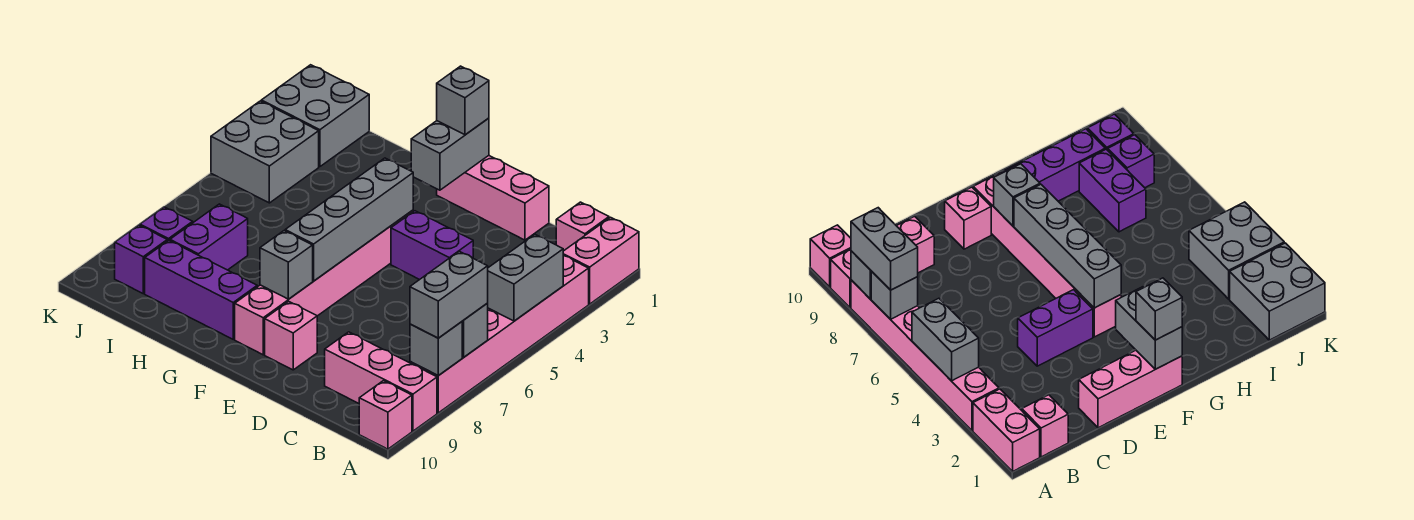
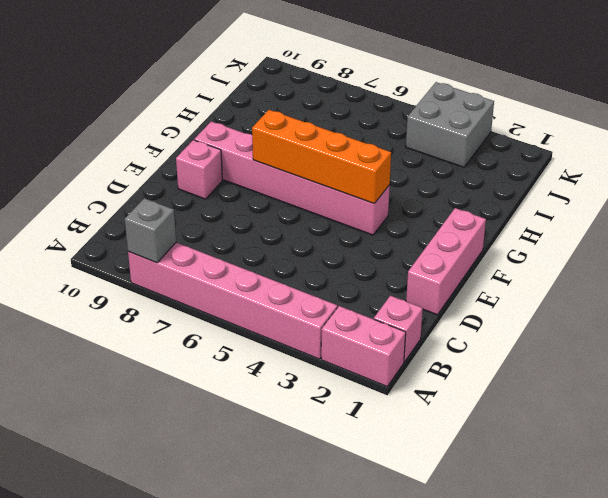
orange 1x4 brick [252,110,391,203] -> grey 1x4 brick [285,158,413,281]
none -> pink 1x3 brick [325,332,437,431]
none -> pink 1x1 brick [359,381,412,449]
none -> purple 1x2 brick [391,211,473,280]

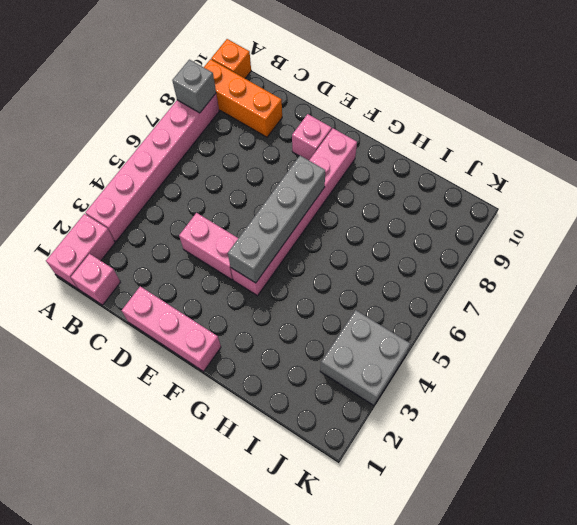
orange 1x3 brick [204,59,282,137] -> pink 1x3 brick [325,332,437,431]
orange 1x1 brick [211,39,251,78] -> pink 1x1 brick [359,381,412,449]
pink 1x2 brick [179,213,238,280] -> purple 1x2 brick [391,211,473,280]
none -> purple 1x3 brick [145,240,257,339]
none -> purple 1x2 brick [170,204,248,270]
none -> grey 2x2 brick [261,65,369,167]

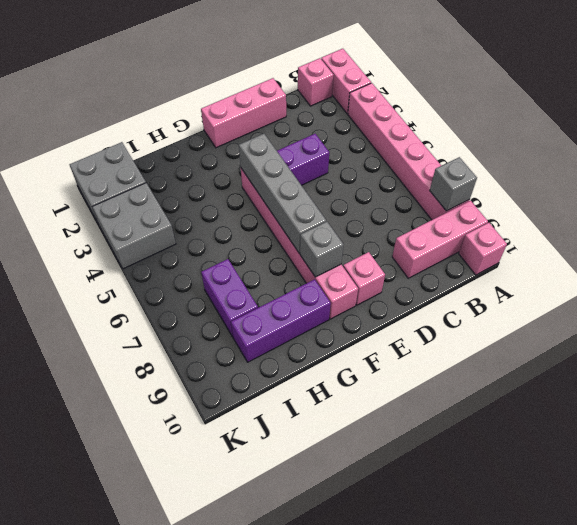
none -> purple 1x1 brick [140,207,193,241]
none -> purple 1x1 brick [115,225,167,293]
none -> grey 1x2 brick [488,234,563,321]

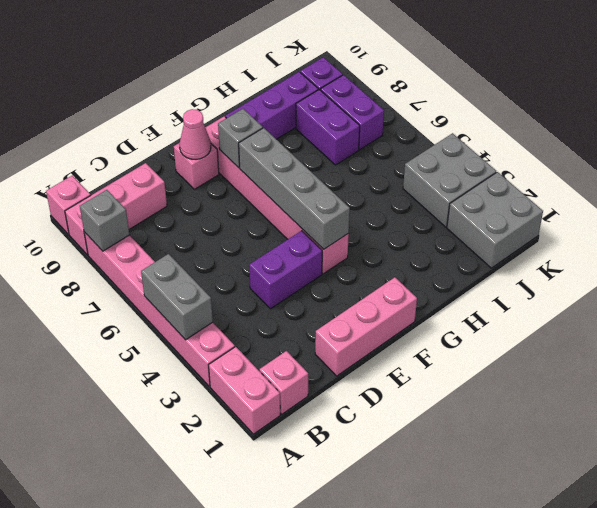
pink 1x1 cone [179,109,211,159] -> none
purple 1x2 brick [320,75,384,150] -> purple 1x1 brick [140,207,193,241]
none -> grey 1x1 brick [462,303,488,357]
none -> grey 1x2 brick [411,118,489,190]
none -> grey 1x2 brick [410,251,488,338]

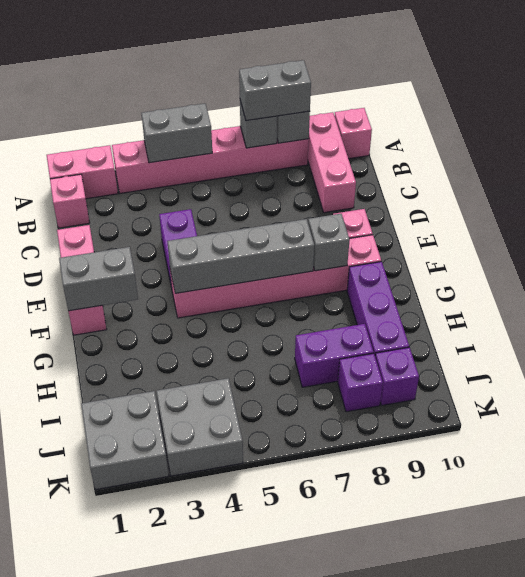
none -> grey 1x1 brick [437,66,489,135]

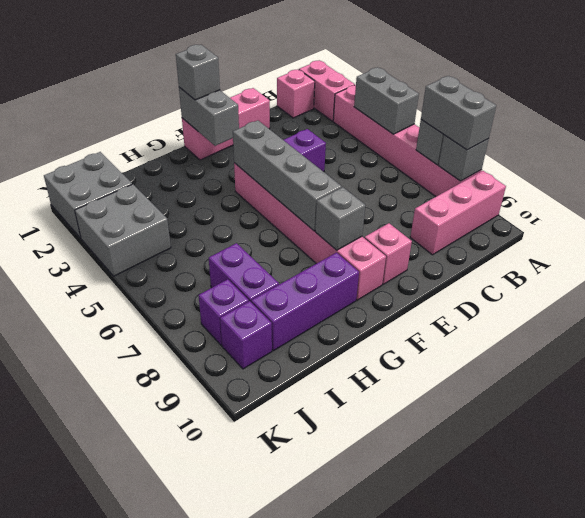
none -> pink 1x1 brick [359,381,412,449]

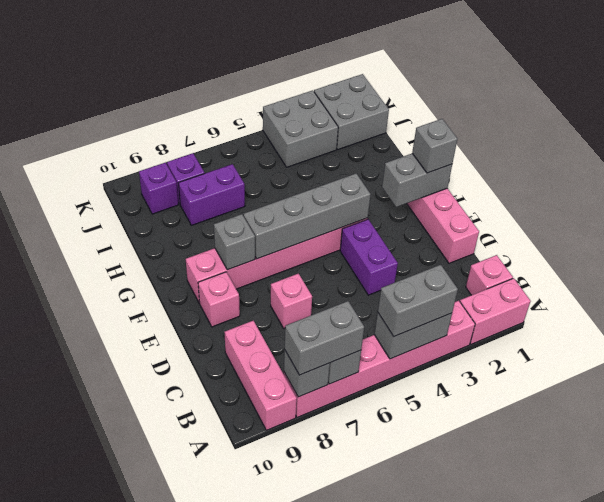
grey 1x2 brick [378,265,458,336] -> none
pink 1x1 brick [271,274,312,328] -> pink 1x1 brick moved to [359,381,412,449]
none -> purple 1x3 brick [145,240,257,339]

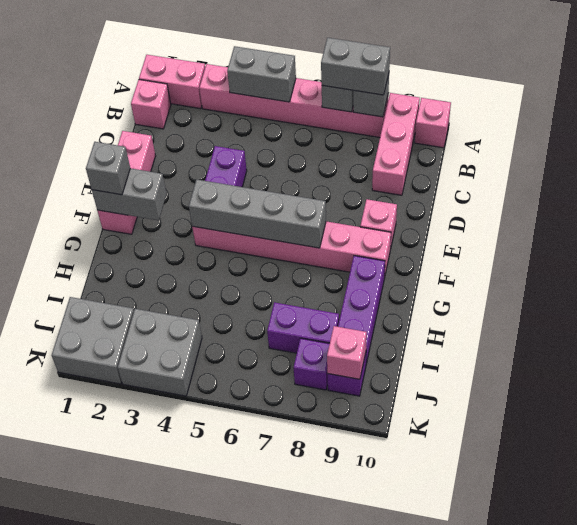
pink 1x1 brick [327,326,367,379] -> none
none -> grey 1x1 brick [260,231,313,299]

